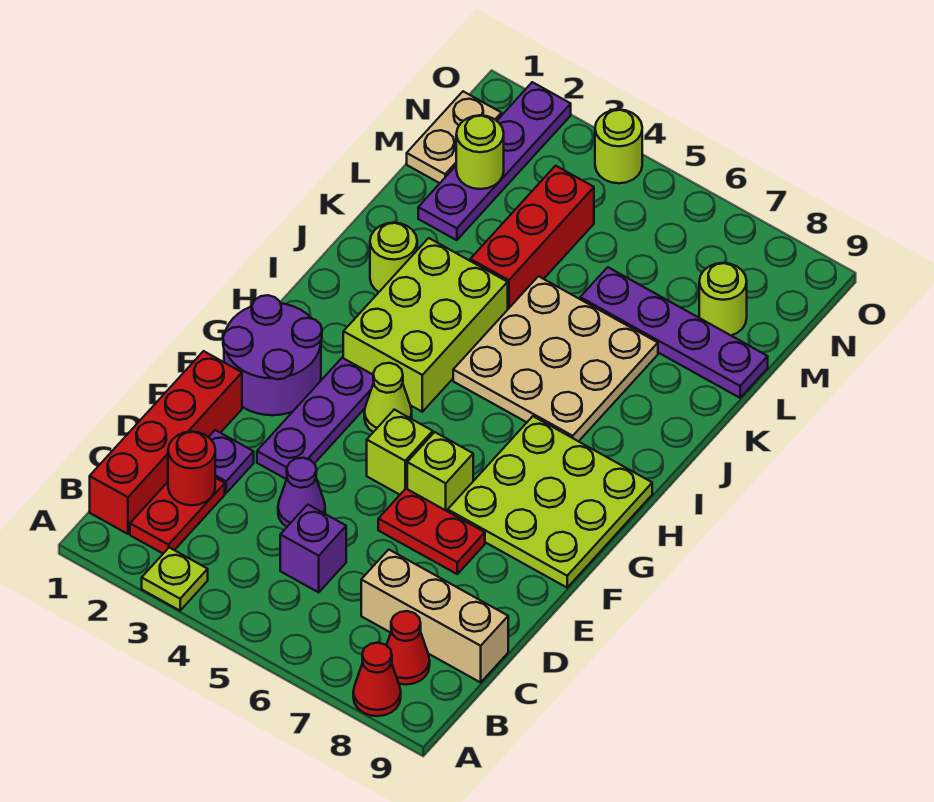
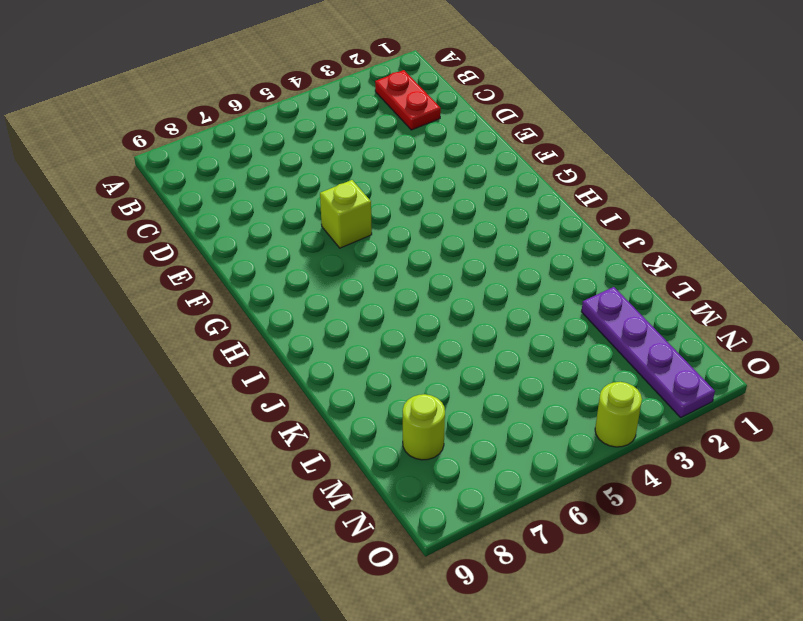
none -> lime 1x1 plate [142,548,208,611]
none -> red 1x1 cone [353,643,401,716]
none -> red 1x4 brick [90,351,242,534]

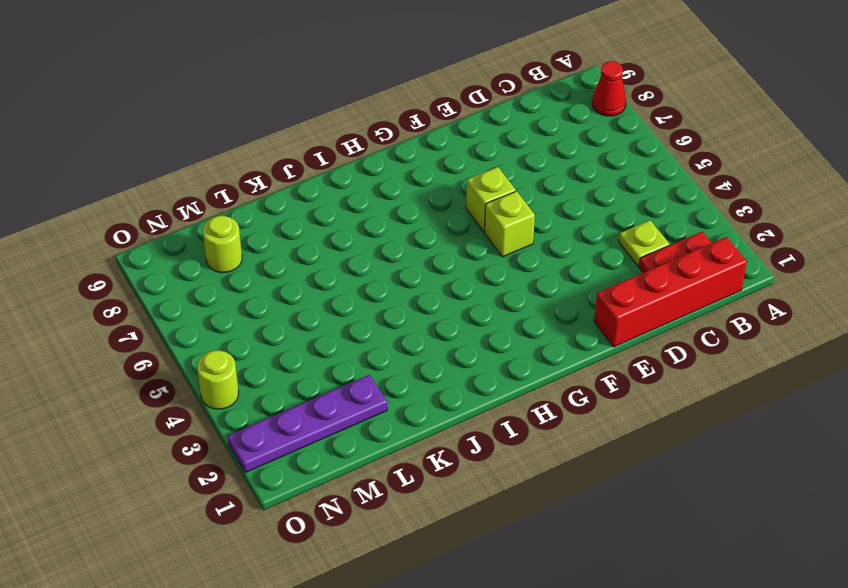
lime 1x1 plate [619,220,670,266] -> lime 1x1 plate moved to [142,548,208,611]
none -> red 1x1 cone [386,611,430,685]
none -> purple 1x1 brick [280,505,346,592]
none -> tan 1x3 brick [361,550,508,682]

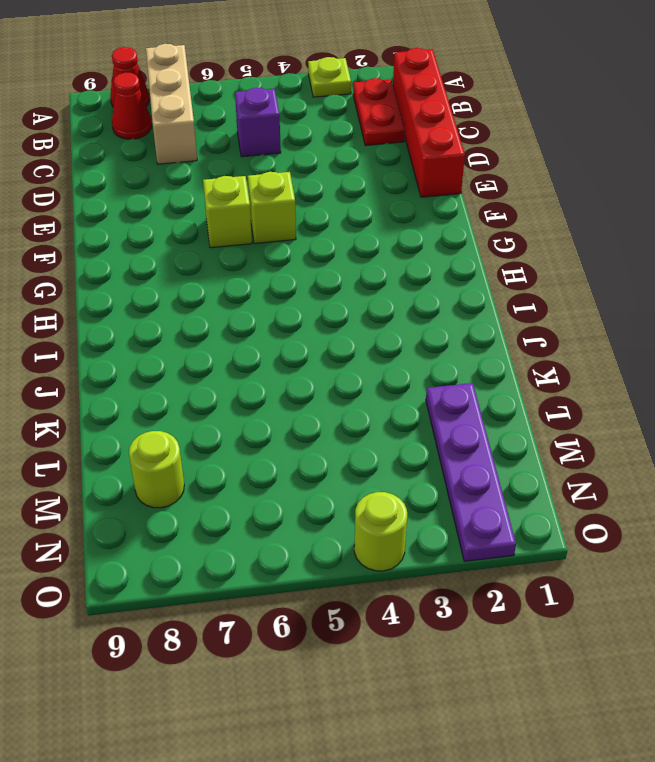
tan 1x3 brick [146,44,197,164] -> tan 1x3 brick turned to [361,550,508,682]
none -> purple 1x1 plate [209,430,254,493]
none -> purple 1x1 cone [278,458,325,527]
none -> purple 1x3 plate [257,358,374,479]

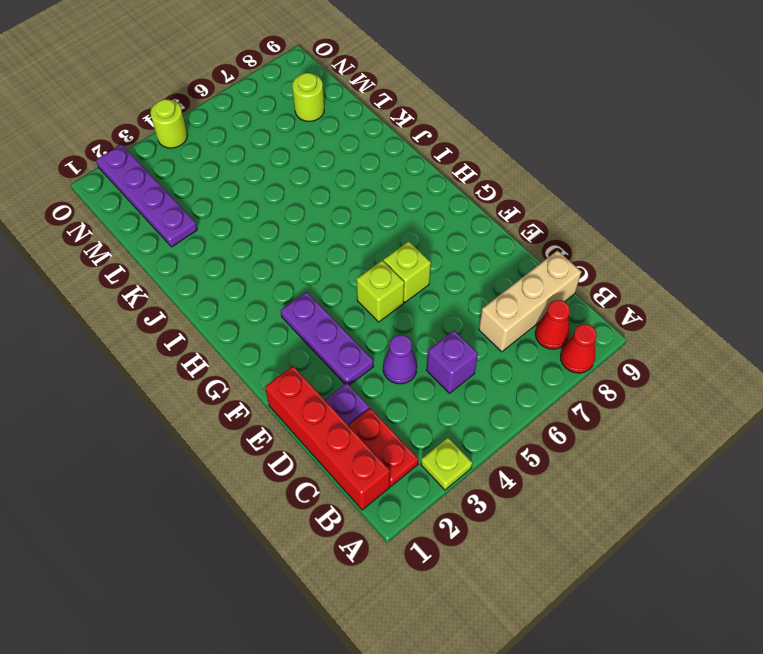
none -> red 1x2 plate [378,489,485,574]
none -> purple 2x2 round brick [223,295,322,415]
none -> lime 3x3 plate [448,416,652,588]

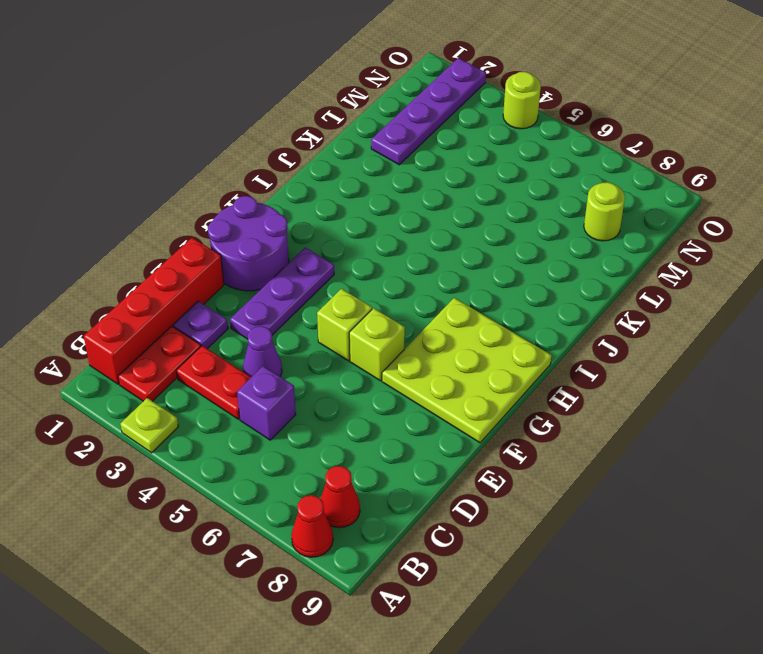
red 1x2 plate [176,346,251,419] -> red 1x2 plate moved to [378,489,485,574]
none -> tan 1x3 brick [361,550,508,682]
none -> lime 1x1 cone [364,363,412,432]
none -> lime 2x3 brick [343,238,508,412]

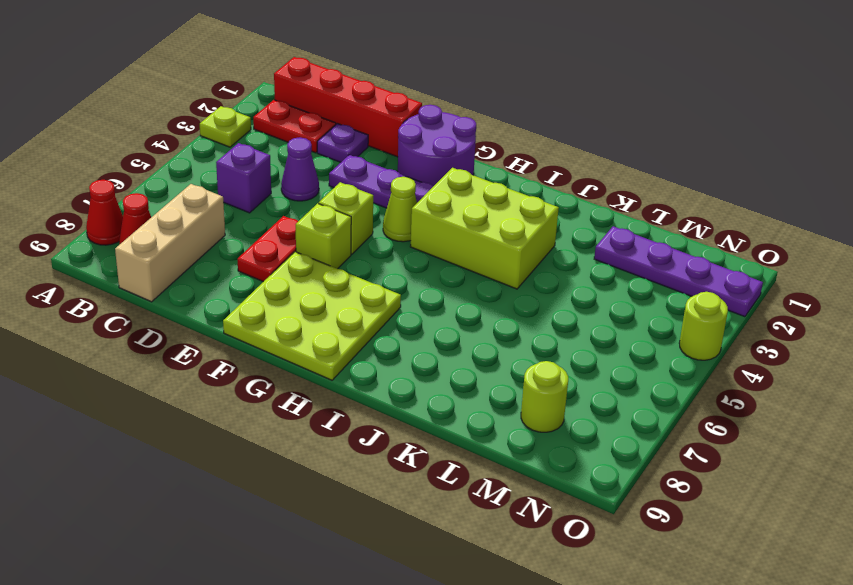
none -> tan 3x3 plate [453,276,658,441]
none -> lime 1x1 round brick [370,223,417,292]
none -> red 1x3 brick [470,166,594,309]

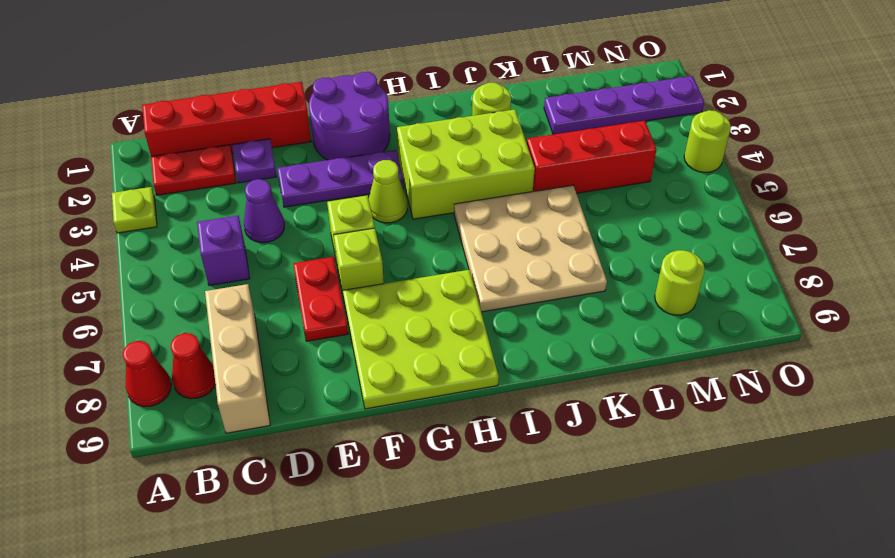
none -> purple 1x4 plate [580,267,768,398]
none -> tan 1x2 plate [407,91,501,183]
none -> red 1x1 round brick [168,432,215,505]

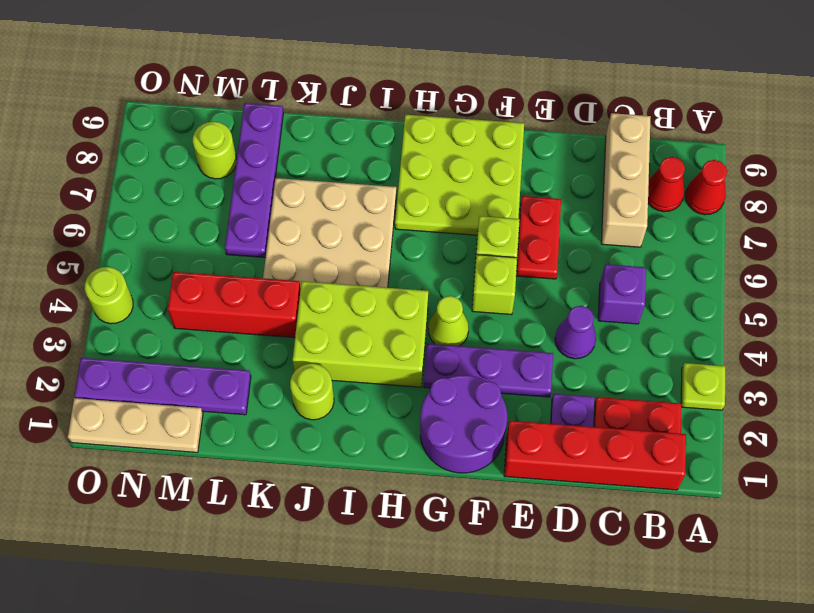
tan 1x3 plate [68,398,203,453] -> tan 1x2 plate [407,91,501,183]
none -> red 1x1 round brick [168,432,215,505]
none -> lime 1x1 round brick [456,115,504,189]

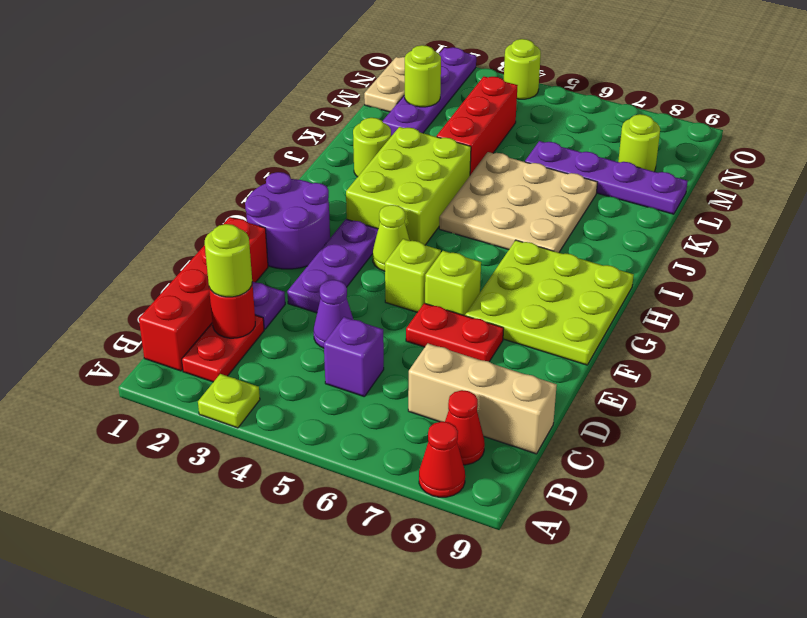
lime 1x1 round brick [205,224,252,297] -> none

